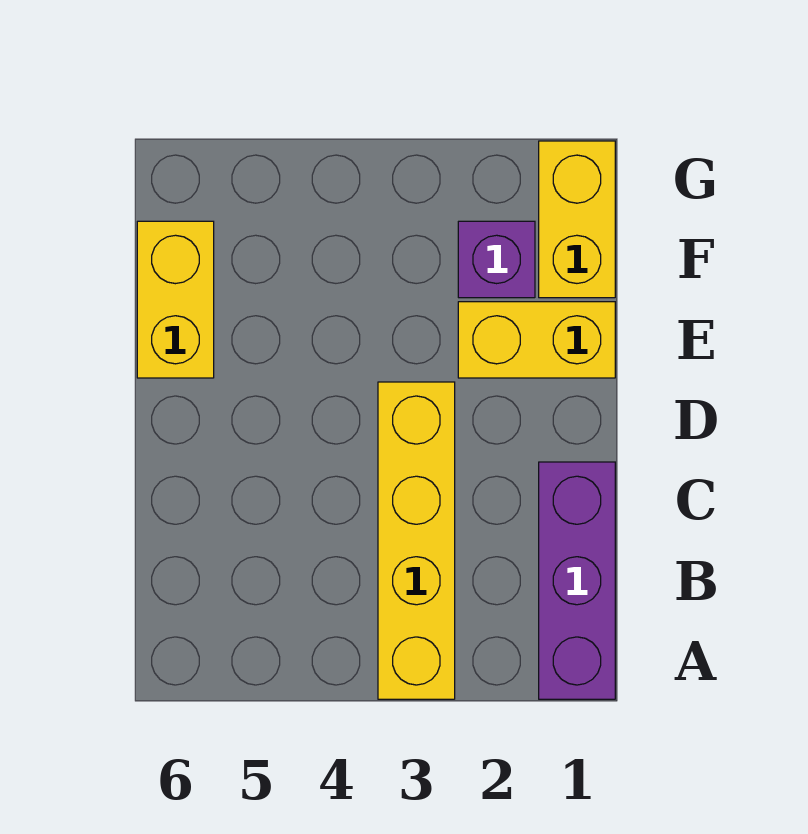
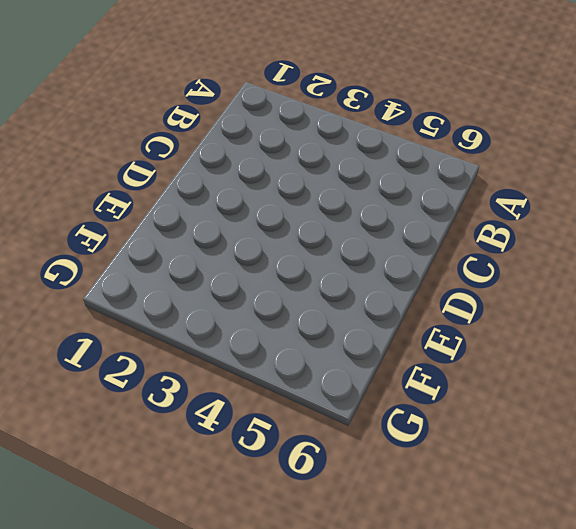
none -> purple 1x3 brick [539,462,615,699]
none -> yellow 1x4 brick [378,382,455,699]

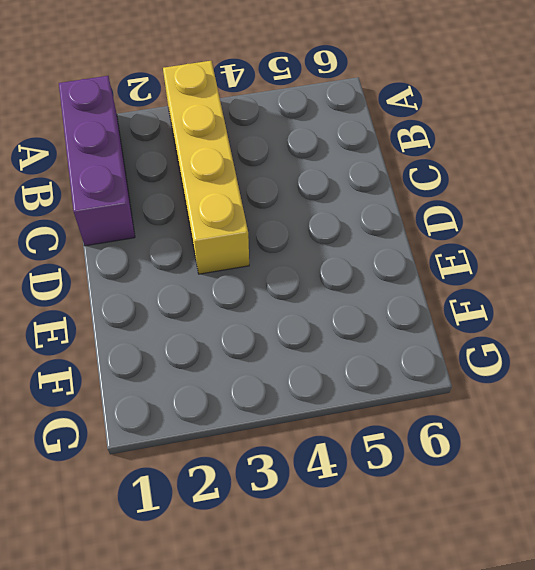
none -> yellow 1x2 brick [458,302,615,378]
none -> yellow 1x2 brick [137,221,214,378]

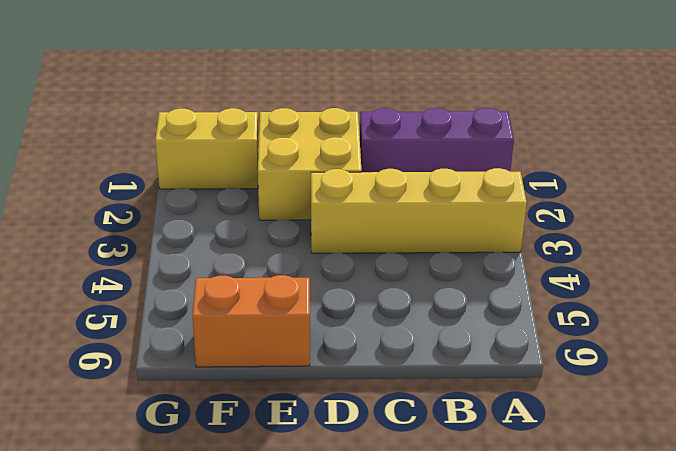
yellow 2x2 brick [258,108,361,220] -> yellow 1x2 brick [458,302,615,378]
orange 1x2 brick [192,275,310,367] -> yellow 1x2 brick [137,221,214,378]
none -> purple 1x1 brick [458,221,535,298]

